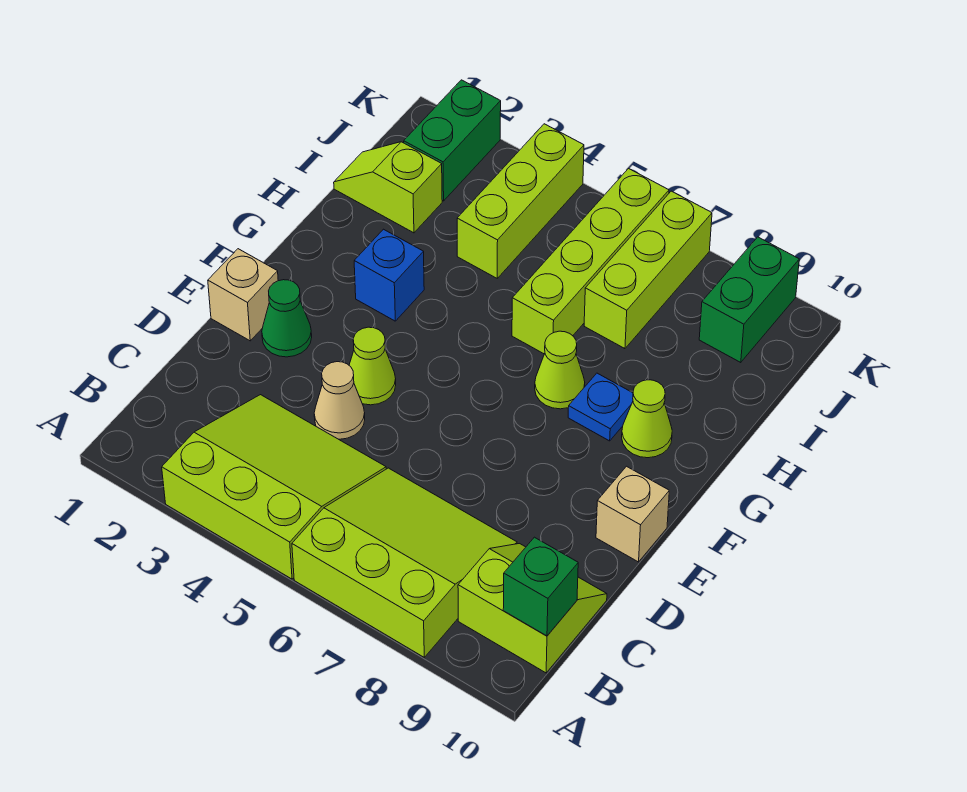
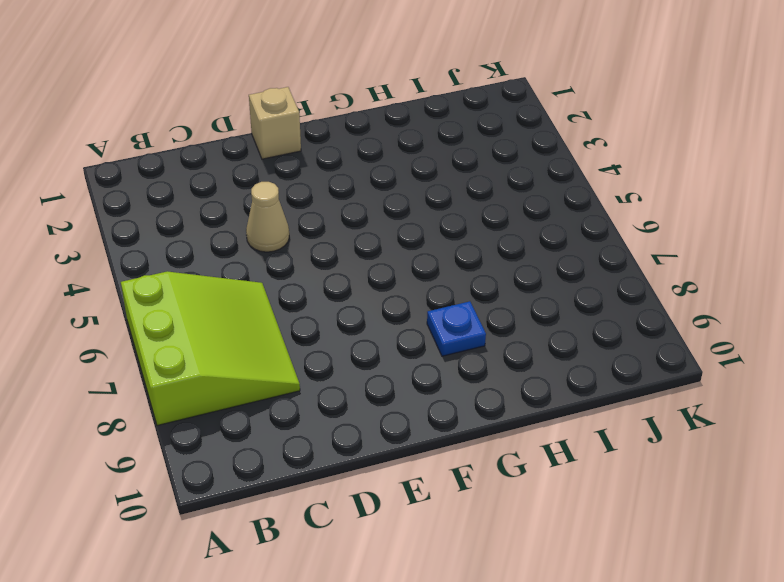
none -> lime 3x3 slope [162,395,386,579]
none -> lime 2x2 slope [458,544,607,673]
none -> green 1x1 cone [262,280,312,357]

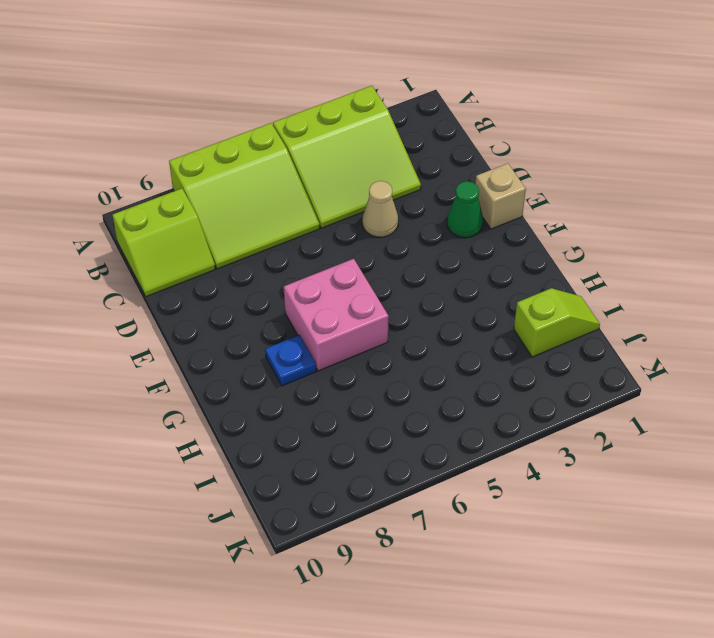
pink 2x2 brick [284,259,389,371] -> lime 1x1 cone [535,331,585,409]
none -> lime 1x1 cone [349,327,396,405]
none -> tan 1x1 brick [596,466,669,562]
none -> blue 1x1 brick [354,229,424,321]

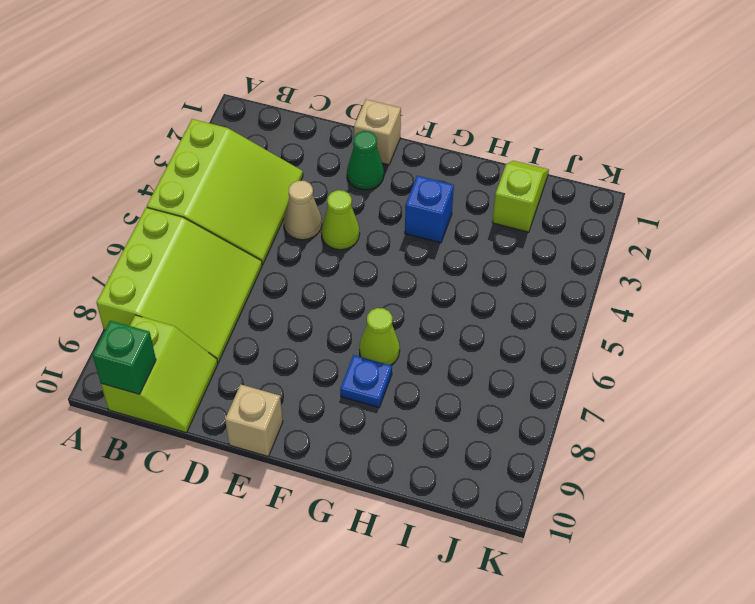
none -> lime 1x1 cone [622,380,672,458]
none -> lime 1x4 brick [512,169,669,354]
none -> lime 1x3 brick [457,124,584,278]

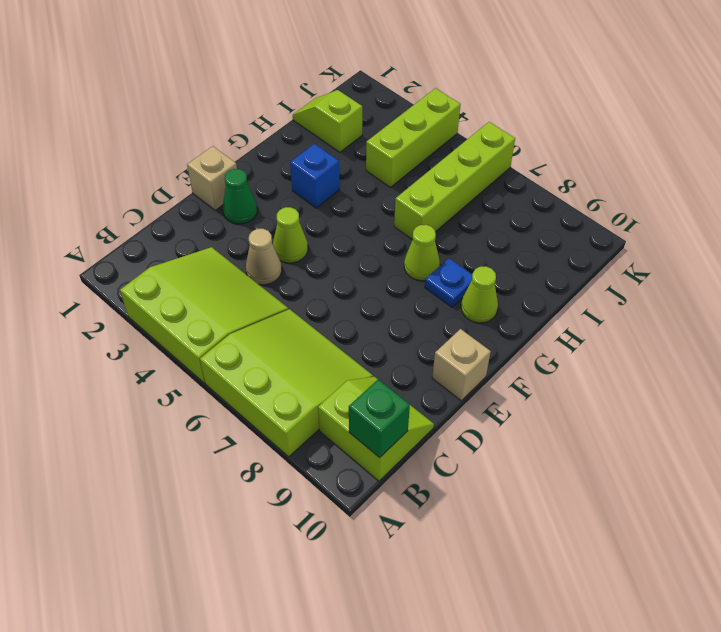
none -> lime 1x3 brick [584,191,712,349]
none -> green 1x2 brick [404,80,501,201]
none -> green 1x2 brick [699,237,799,362]

